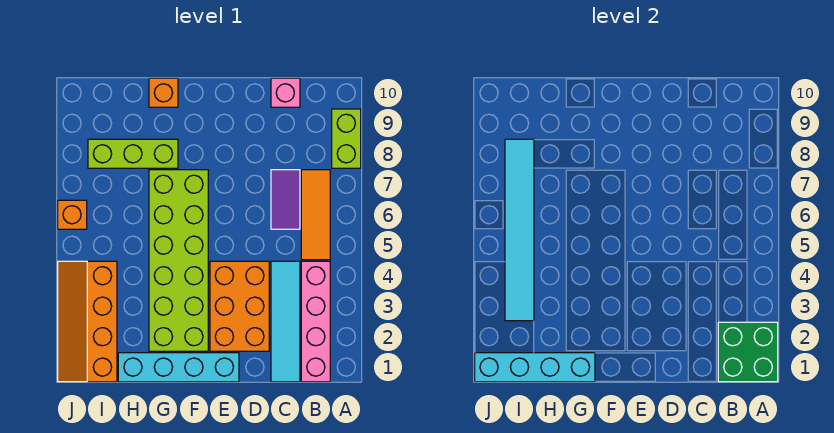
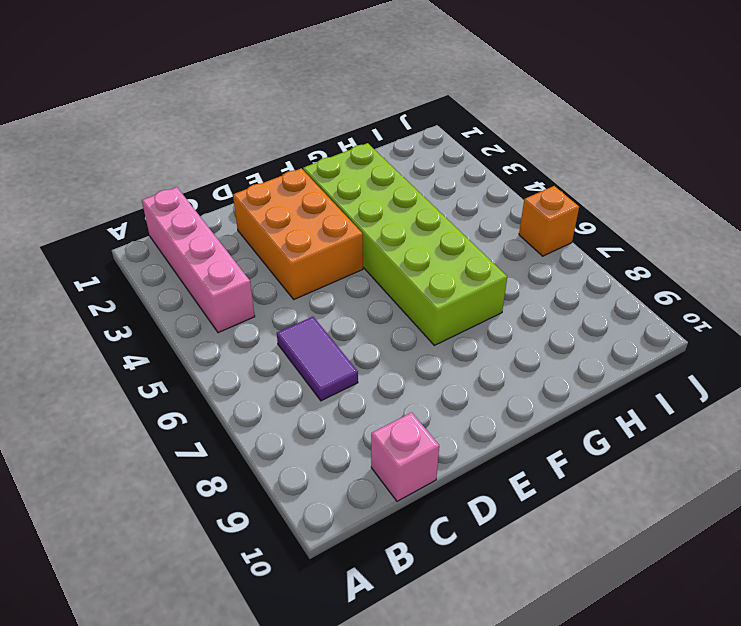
none -> lime 1x2 brick [332,109,361,168]
none -> orange 1x3 tile [301,170,330,260]
none -> cyan 1x4 tile [271,261,300,382]

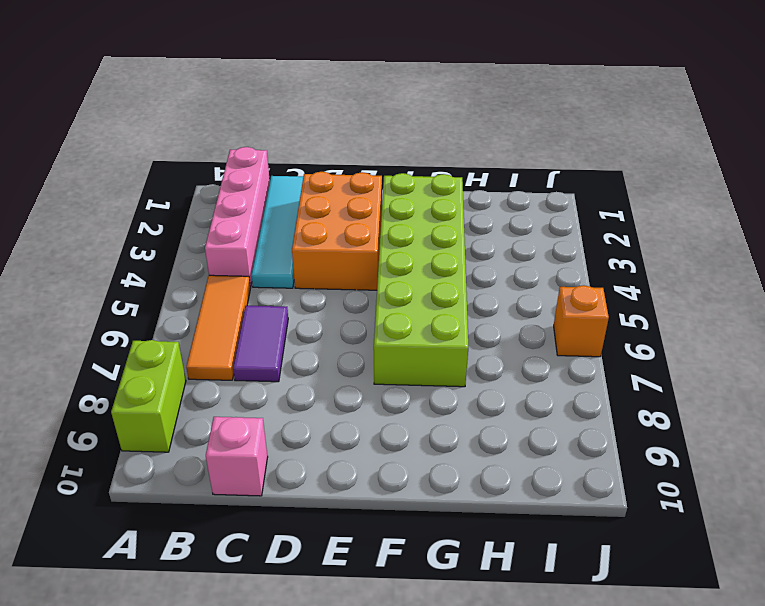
none -> cyan 1x4 brick [118,353,239,382]
none -> lime 1x3 brick [88,139,178,168]
none -> orange 1x1 brick [149,78,178,107]

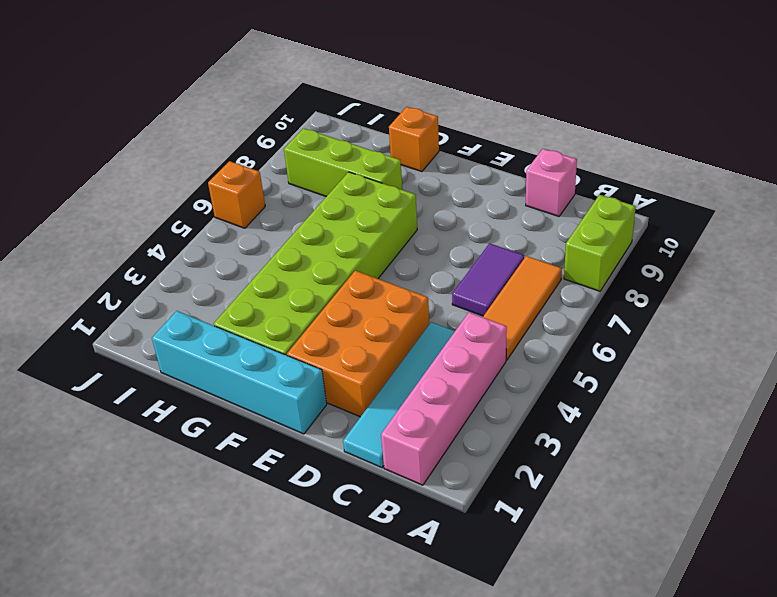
none -> orange 2x4 slope [58,261,117,382]
none -> green 2x2 brick [718,322,778,382]
none -> cyan 1x4 brick [475,353,595,382]

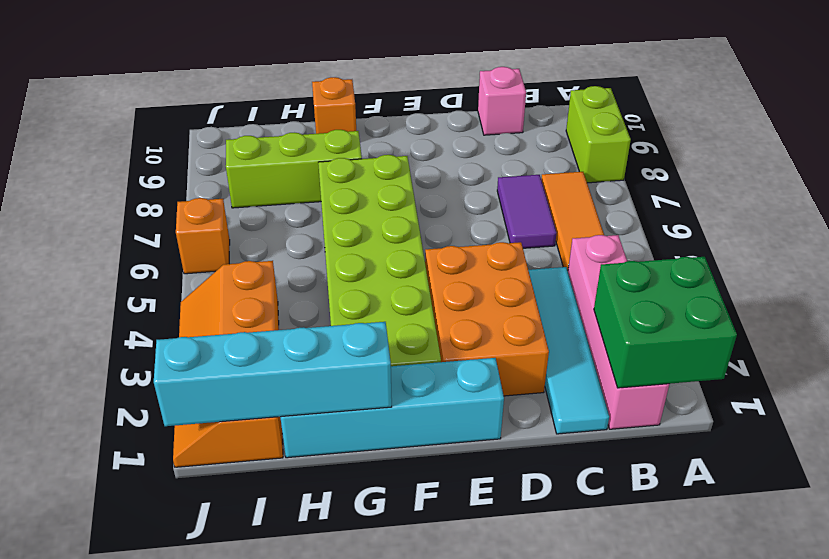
none -> cyan 1x6 tile [505,139,534,321]

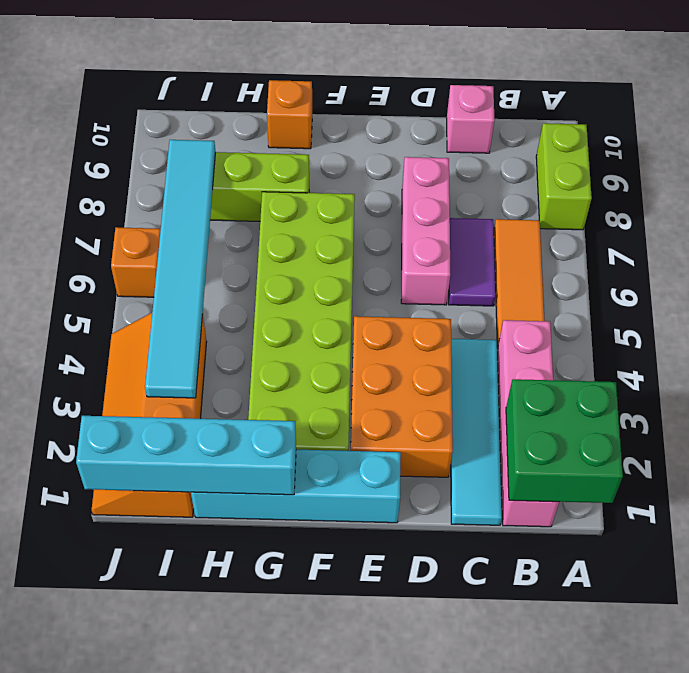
pink 1x3 brick [401,157,450,305] -> none

